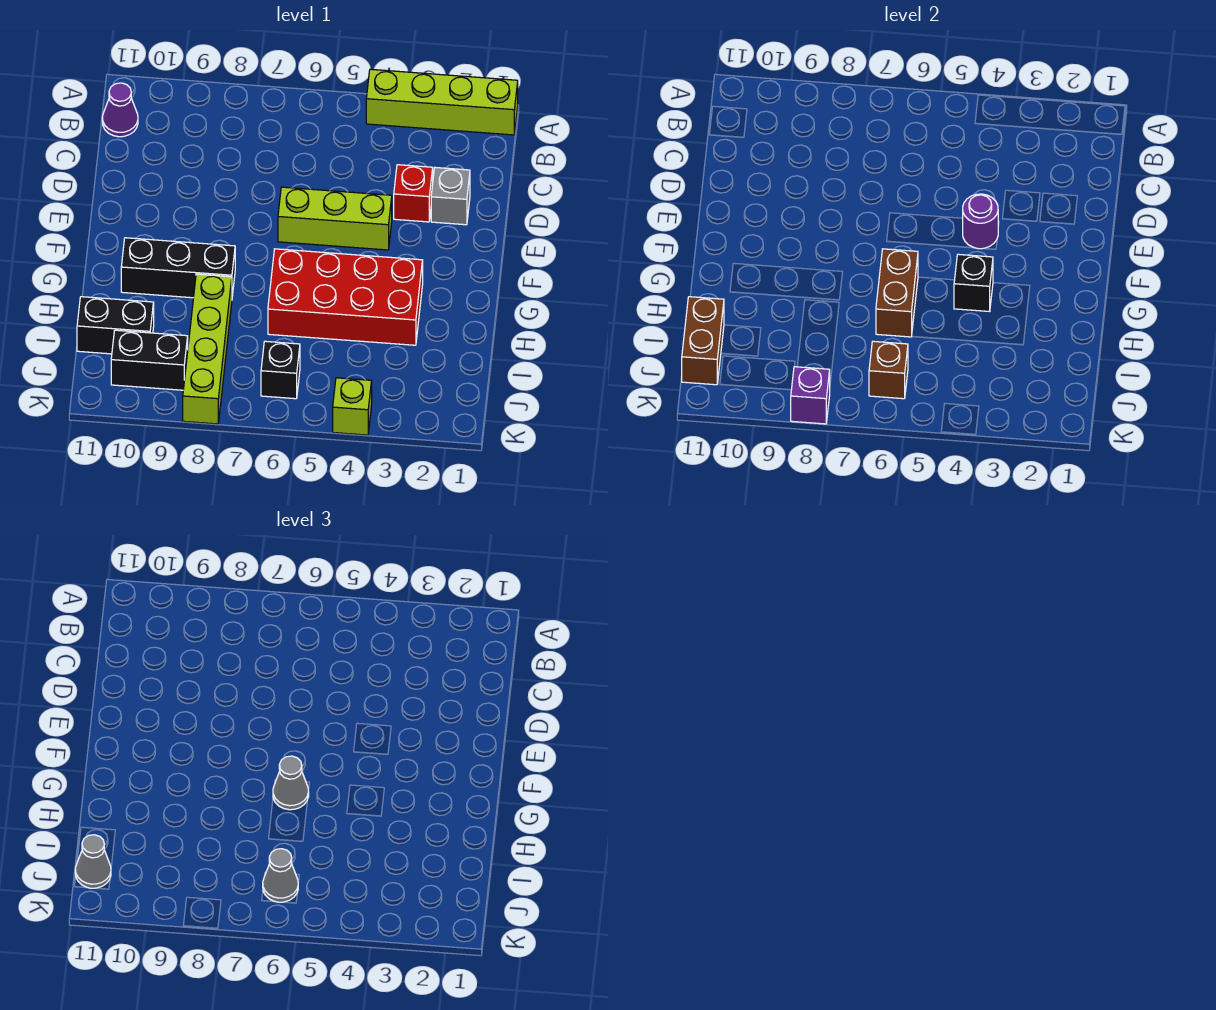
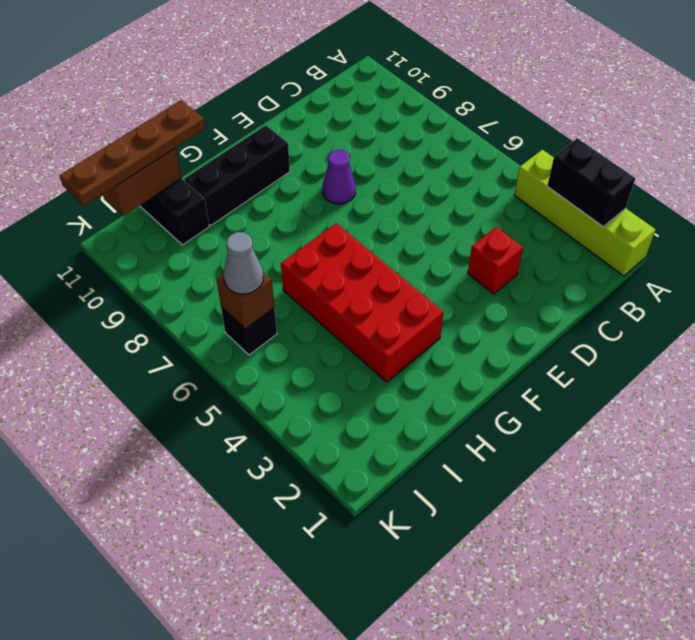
black 1x2 brick [547,138,635,227] -> black 1x2 brick moved to [111,330,188,390]
purple 1x1 cone [322,150,356,204] -> purple 1x1 cone moved to [102,83,138,137]
black 1x3 brick [184,125,290,225] -> black 1x3 brick turned to [121,238,235,298]
brown 1x4 plate [59,100,205,206] -> grey 1x1 cone [75,835,111,888]
none -> grey 1x1 brick [431,167,470,225]
none -> lime 1x3 brick [278,187,392,250]
none -> lime 1x4 brick [183,274,232,424]

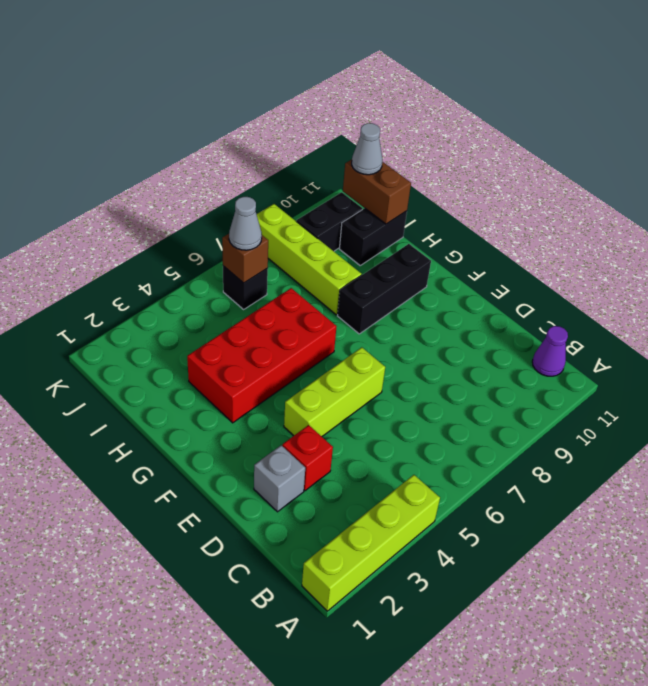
none -> lime 1x1 brick [333,378,372,435]
none -> purple 1x1 round brick [963,194,998,249]
none -> black 1x1 brick [954,254,993,311]

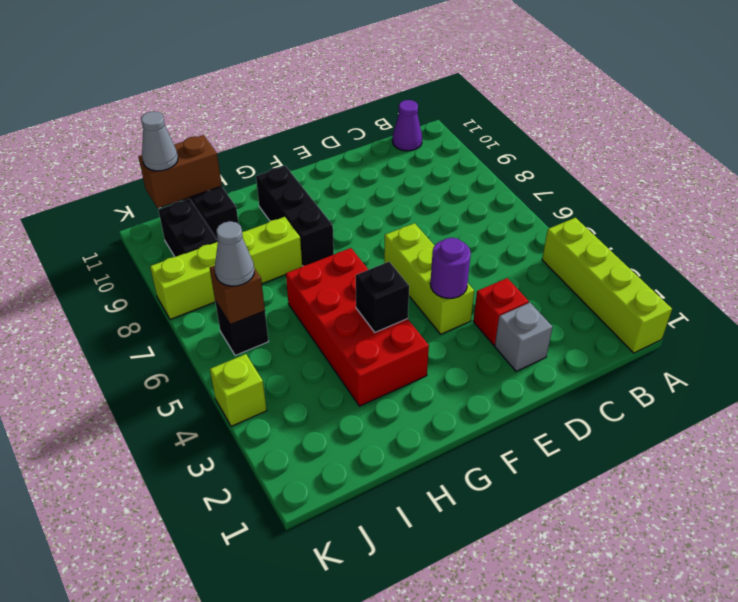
none -> brown 1x2 brick [876,249,918,337]
none -> purple 1x1 brick [791,367,830,424]
none -> grey 1x1 cone [273,756,309,810]

